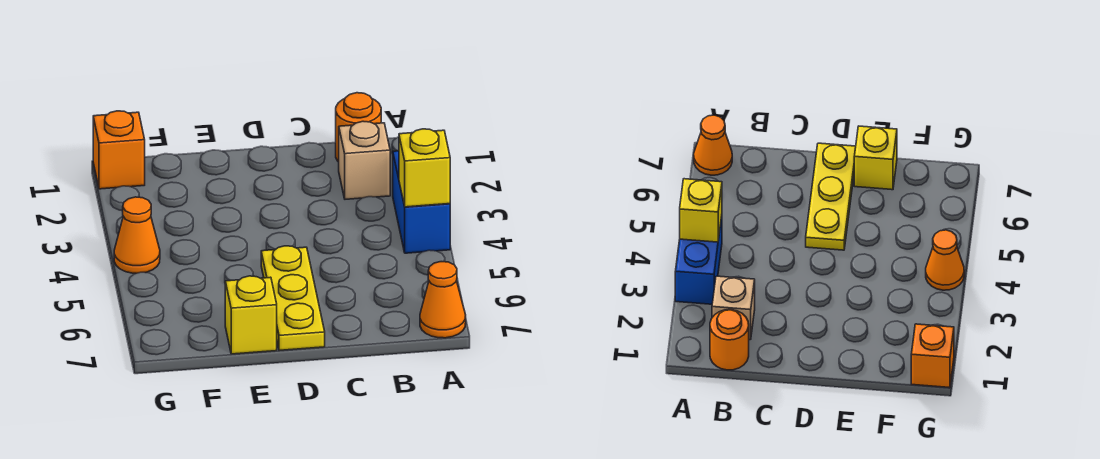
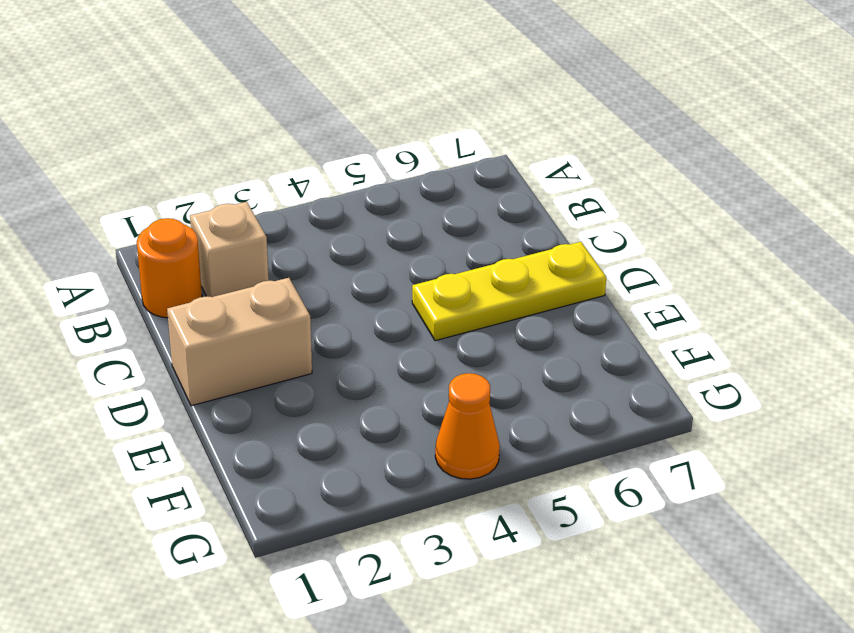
tan 1x2 brick [167,278,312,406] -> none
none -> blue 1x2 brick [393,151,450,253]
none -> orange 1x1 cone [420,262,466,338]

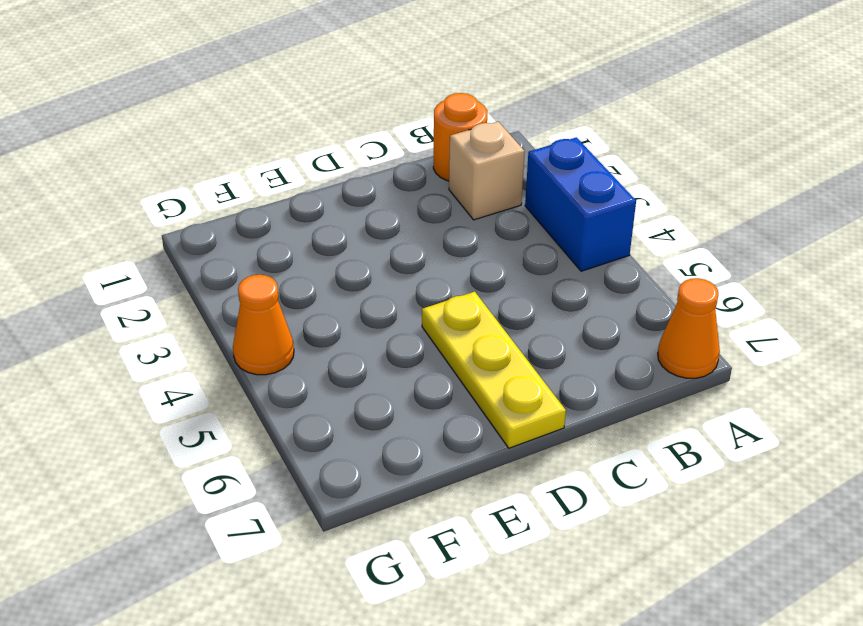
none -> yellow 1x1 brick [225,276,277,354]
none -> orange 1x1 brick [93,111,145,189]

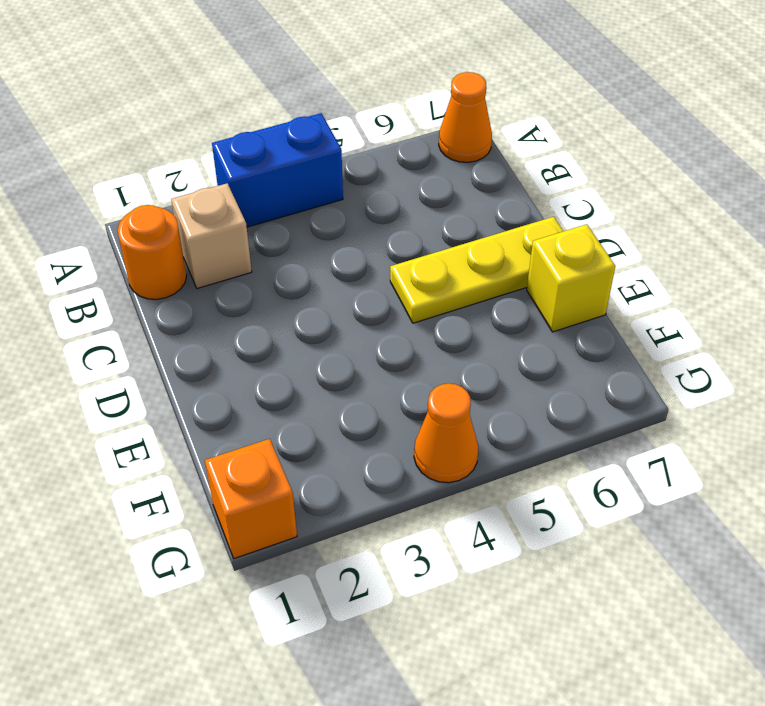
none -> yellow 1x1 brick [399,129,450,207]

